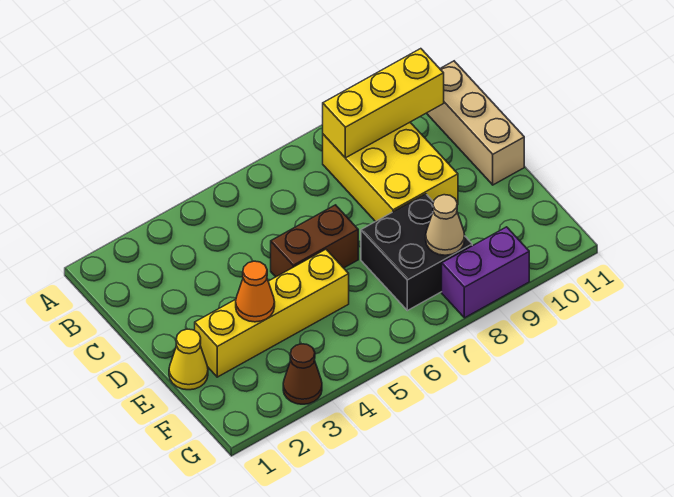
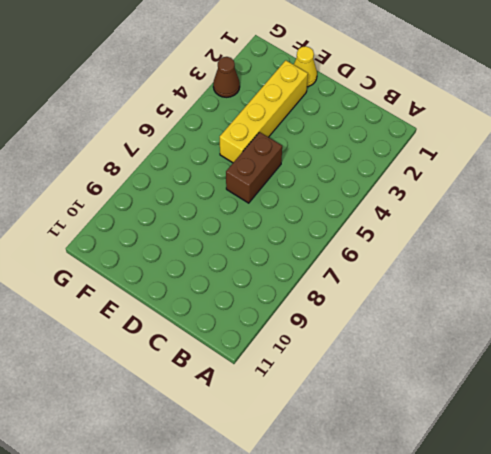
none -> yellow 2x3 brick [323,122,458,222]
none -> tan 1x3 brick [427,61,524,185]

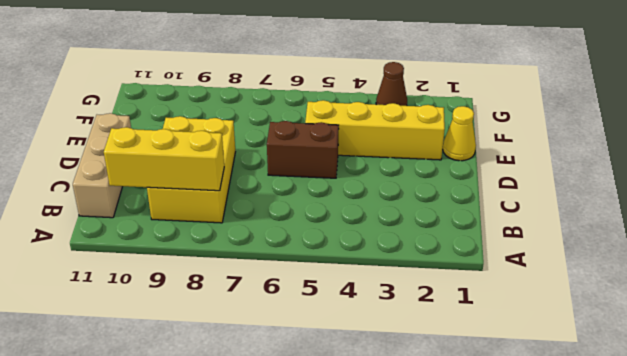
none -> black 2x2 brick [361,194,472,311]
none -> purple 1x2 brick [442,227,529,318]

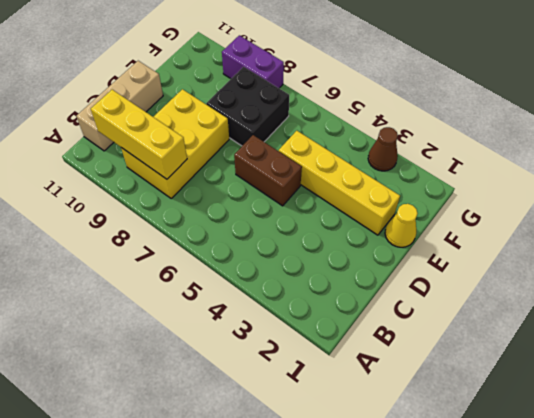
none -> orange 1x1 cone [236,261,275,322]
none -> tan 1x1 cone [426,195,465,255]

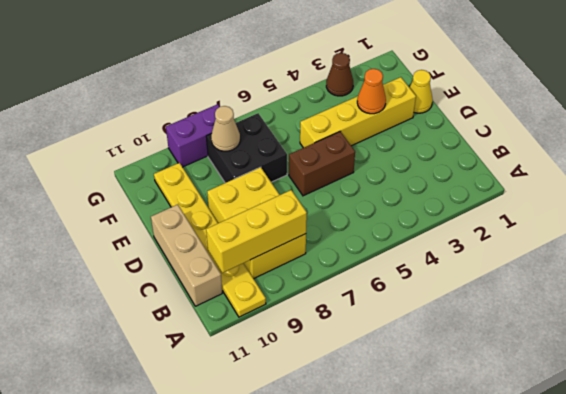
yellow 1x6 plate [154,163,266,317] -> none

